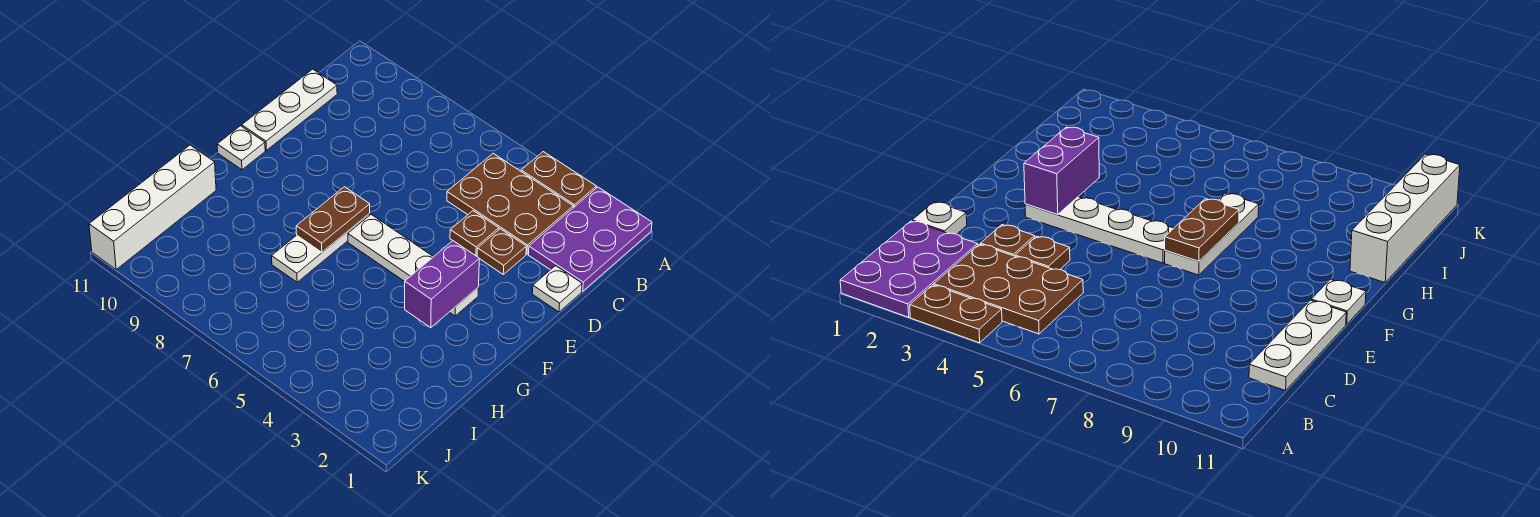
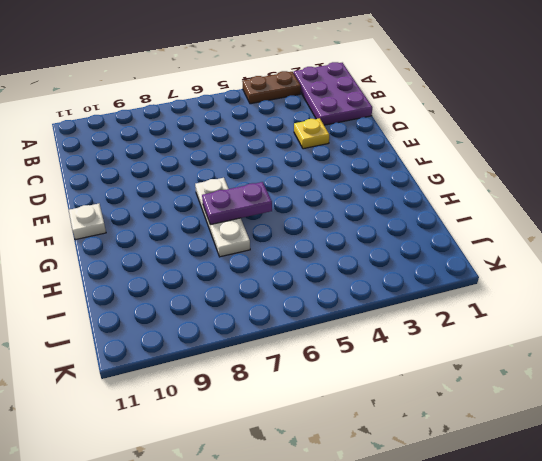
yellow 1x1 plate [294,118,329,149] -> brown 1x1 plate [477,229,526,274]
purple 1x2 plate [202,182,272,225] -> brown 1x2 plate [296,187,370,252]
none -> brown 2x3 plate [447,154,573,254]
none -> white 1x3 plate [242,69,337,150]
none -> white 1x1 plate [532,266,582,312]

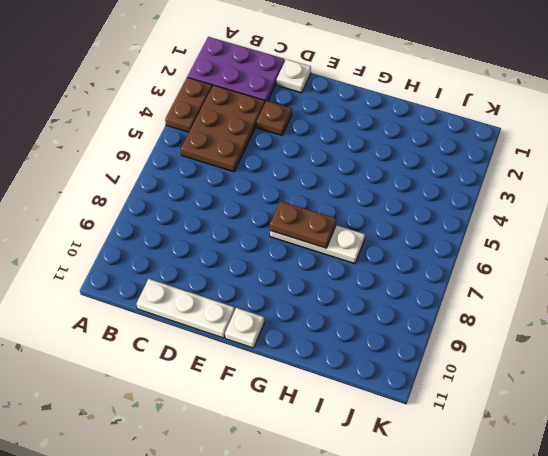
none -> brown 1x1 plate [450,211,499,256]
none -> white 1x4 plate [348,215,478,316]
none -> white 1x4 brick [89,145,216,269]

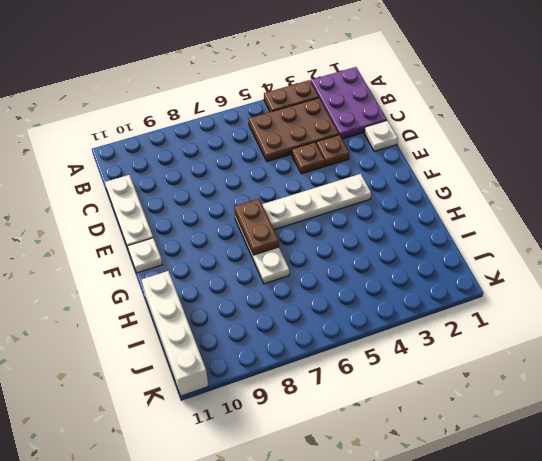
none -> purple 1x2 brick [405,241,479,328]

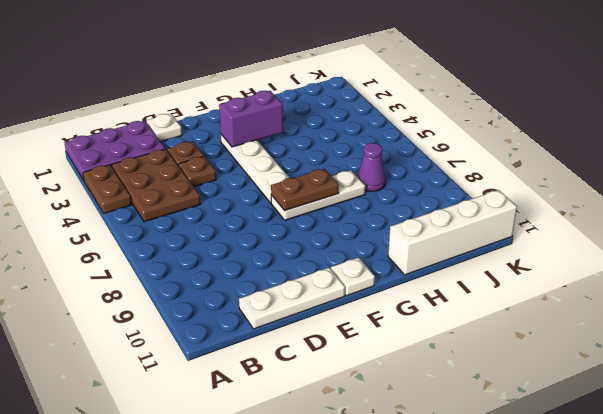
purple 1x1 cone [357,143,386,191] -> none

